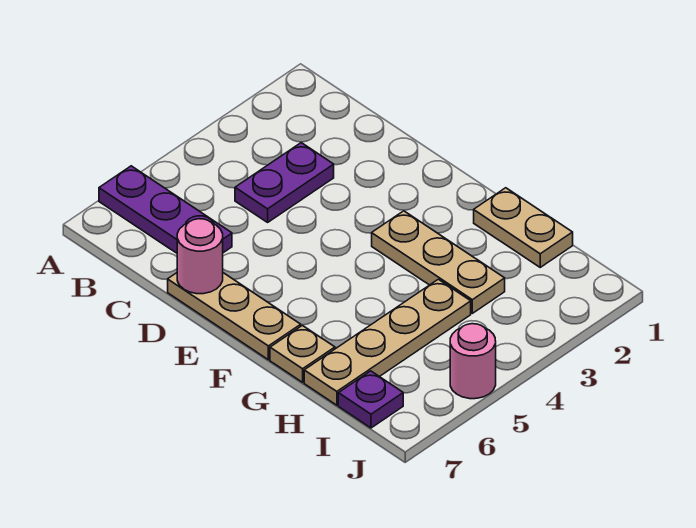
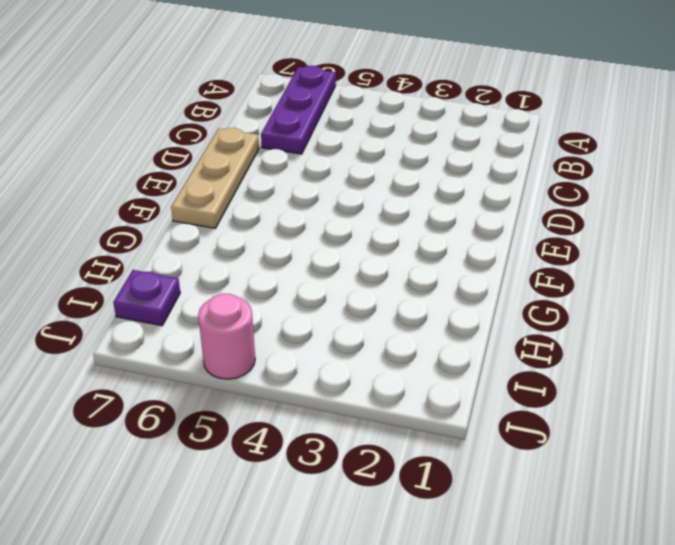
none -> purple 1x2 plate [235,143,334,222]
none -> tan 1x3 plate [372,211,505,313]

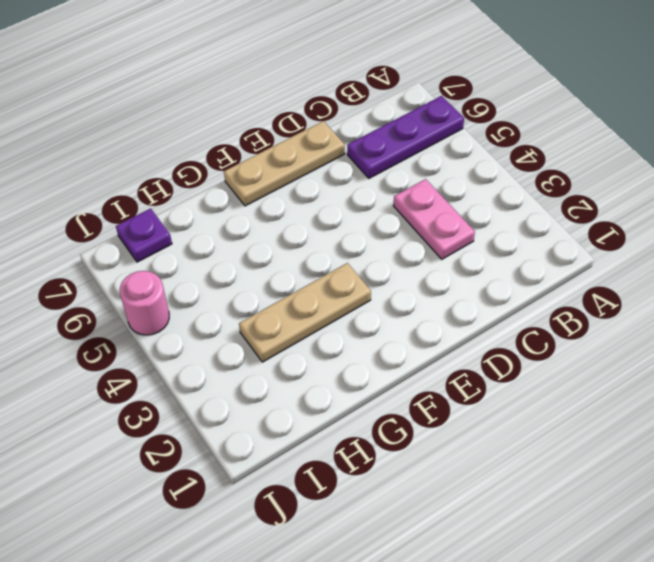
pink 1x2 plate [393,179,475,259] -> purple 1x2 plate [235,143,334,222]
none -> tan 1x2 plate [474,188,573,267]
none -> tan 1x1 plate [270,325,335,382]

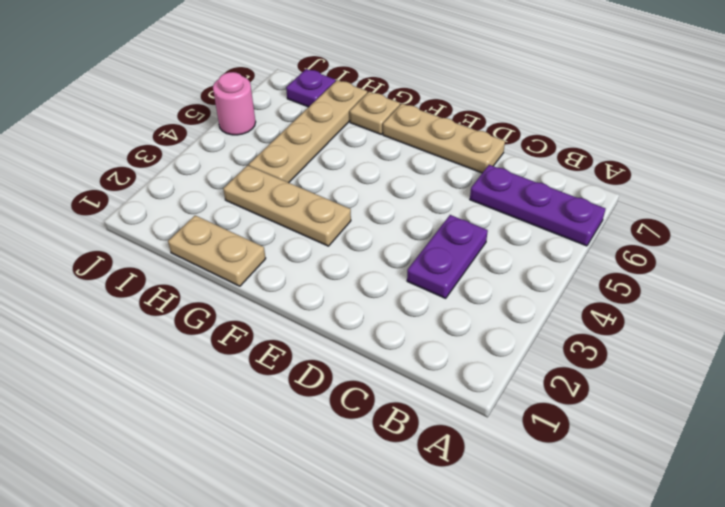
none -> pink 1x1 round brick [177,219,223,294]

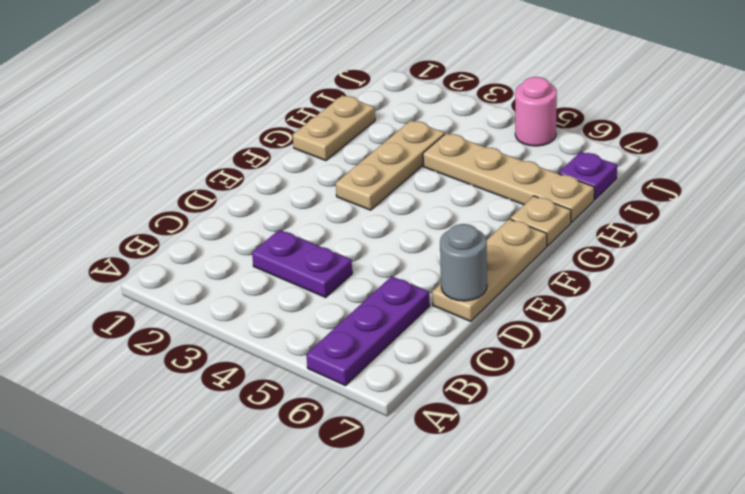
grey 1x1 round brick [440,224,487,301] -> pink 1x1 round brick [177,219,223,294]

